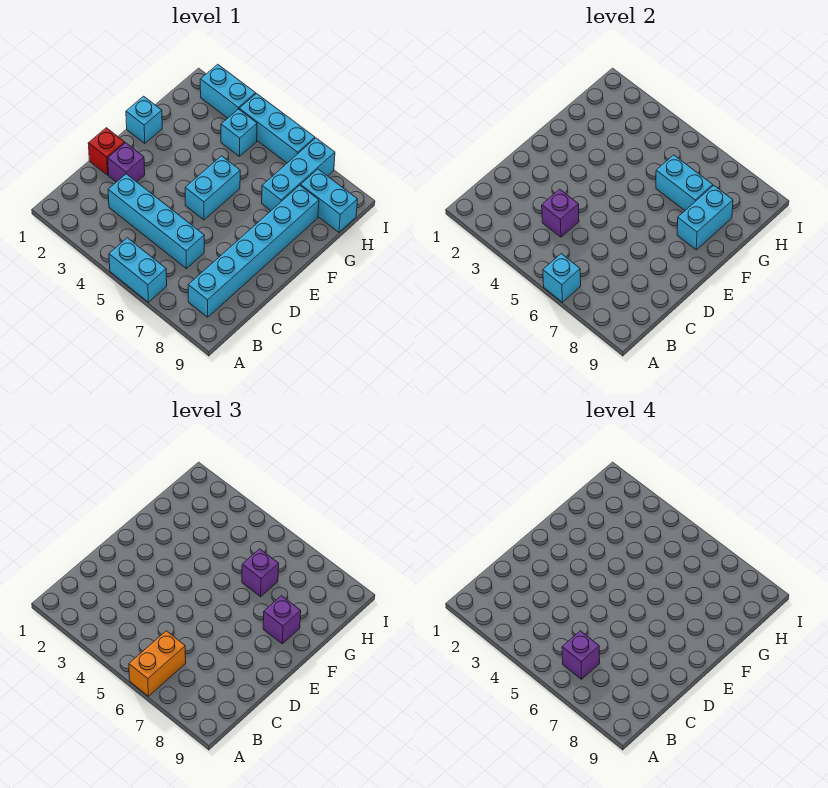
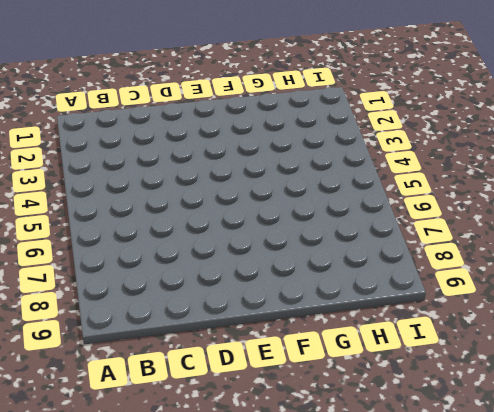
none -> cyan 1x2 brick [109,238,167,302]
none -> cyan 1x6 brick [188,185,319,317]
none -> cyan 1x4 brick [108,174,204,268]

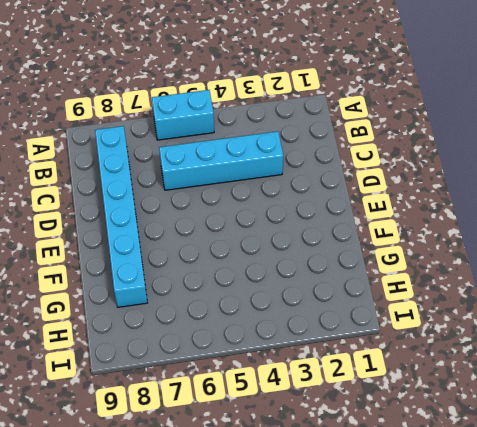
none -> red 1x1 brick [88,128,125,175]
none -> purple 1x1 brick [108,143,145,182]
none -> cyan 1x2 brick [185,156,240,220]

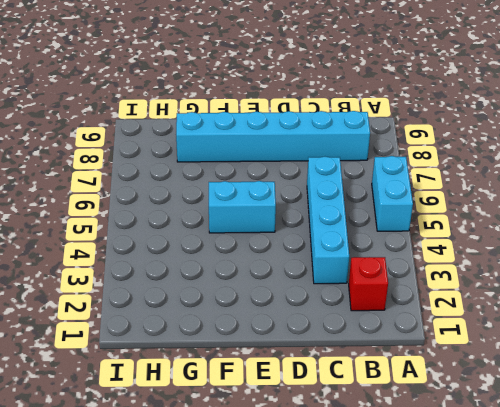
red 1x1 brick [349,257,388,311] -> red 1x1 brick moved to [88,128,125,175]
none -> purple 1x1 brick [108,143,145,182]
none -> cyan 1x1 brick [126,96,162,143]
none -> cyan 1x3 brick [262,138,335,210]

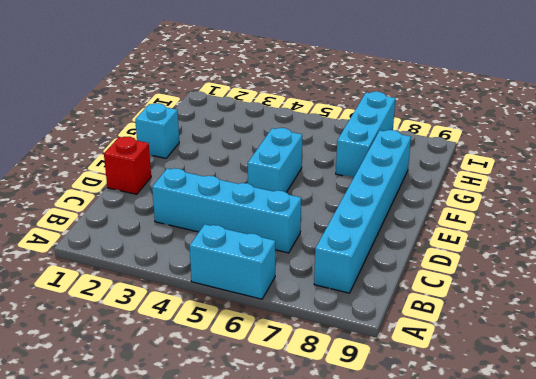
none -> purple 1x1 brick [108,143,145,182]
none -> cyan 1x1 brick [221,109,257,156]
none -> cyan 1x2 brick [301,169,358,232]

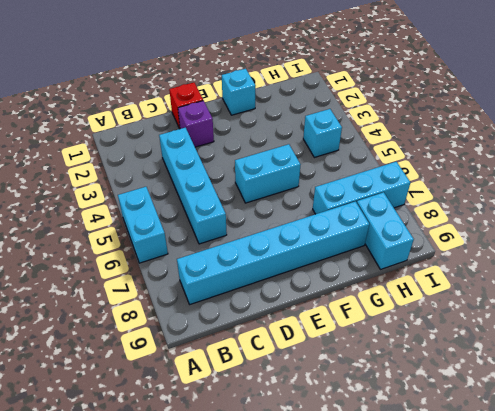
none -> cyan 1x2 brick [200,64,256,118]
none -> cyan 1x3 brick [239,94,315,163]
none -> cyan 1x1 brick [543,254,581,302]

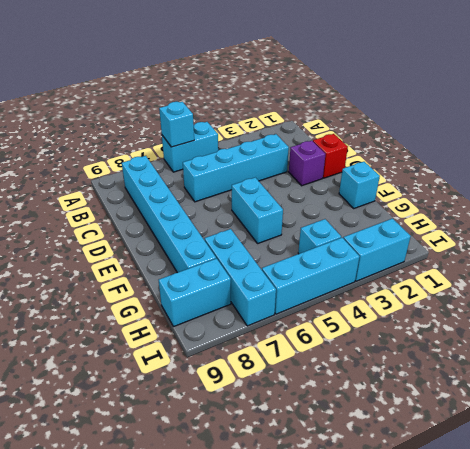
none -> purple 1x1 brick [542,189,579,237]
none -> cyan 1x2 brick [677,185,733,250]
none -> cyan 1x2 brick [656,155,713,210]

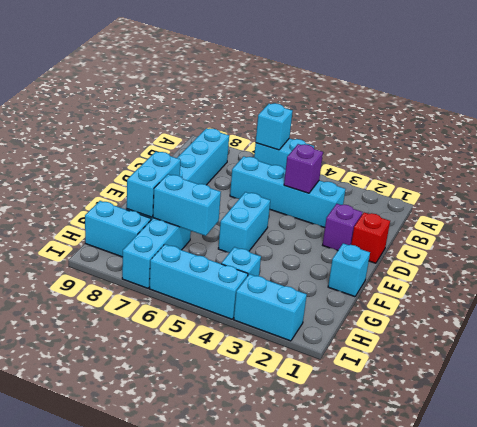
none -> orange 1x2 brick [129,631,186,696]
none -> purple 1x1 brick [263,596,301,644]
none -> purple 1x1 brick [242,549,279,597]

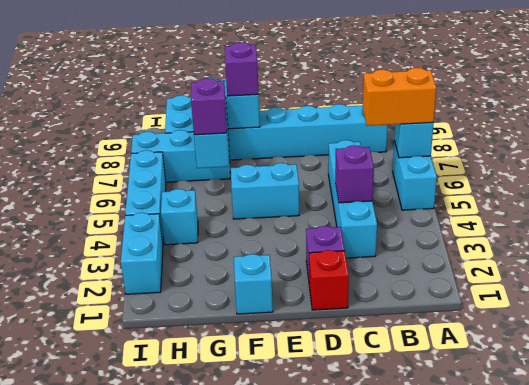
none -> purple 1x1 brick [562,631,600,679]

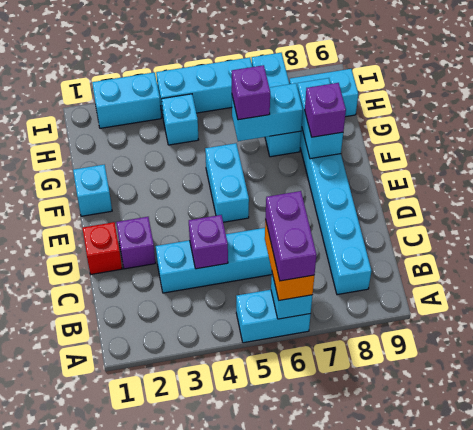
purple 1x2 brick [266,191,317,281] -> purple 1x1 brick [562,631,600,679]

